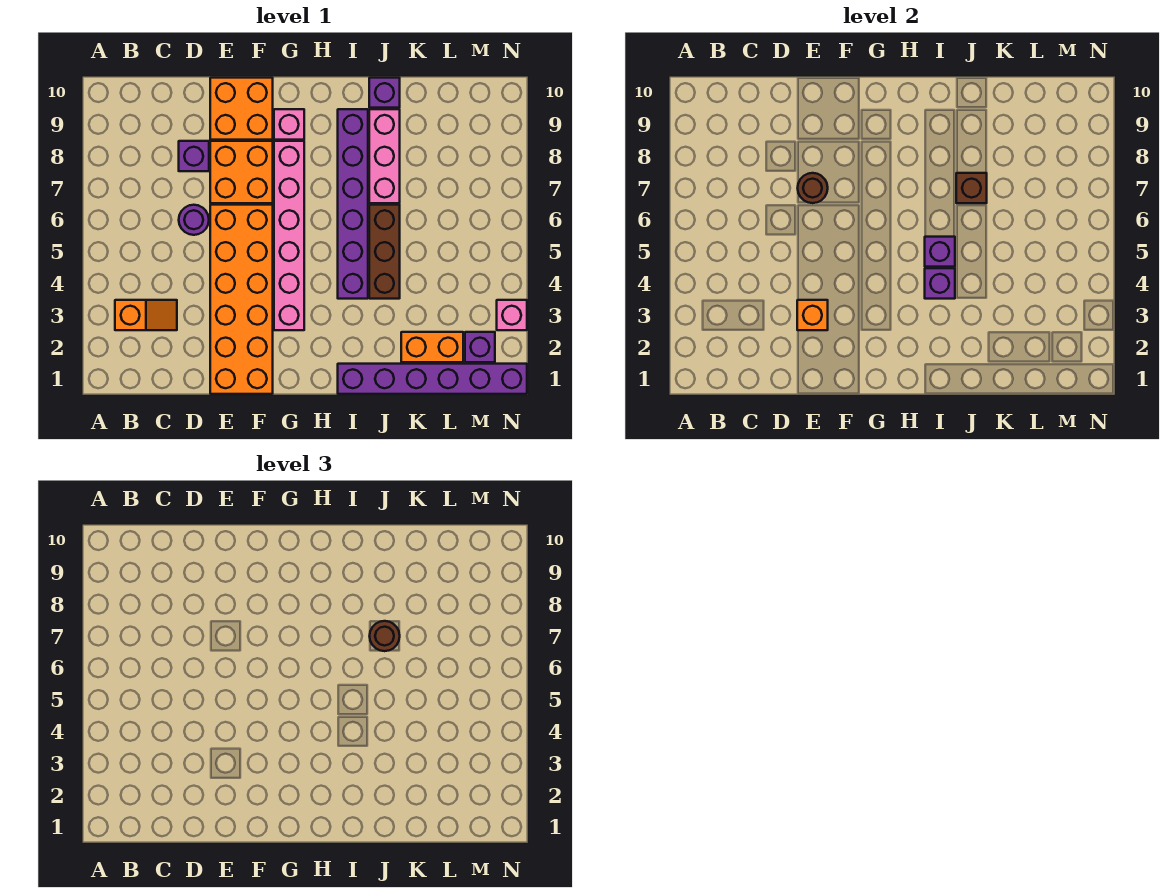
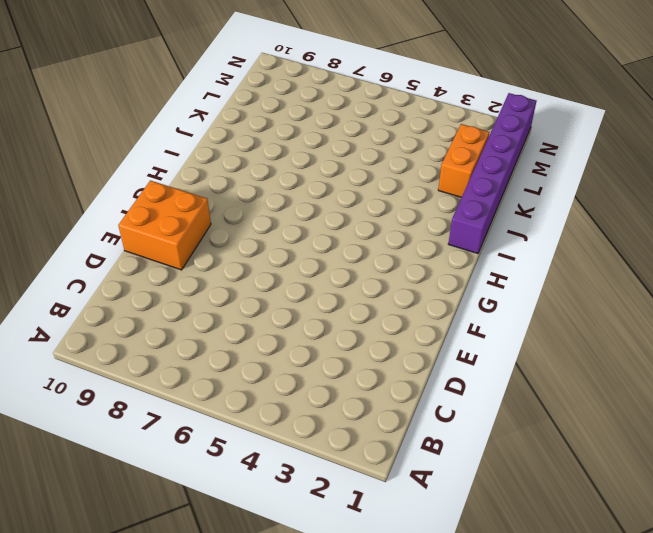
none -> orange 1x2 slope [115,300,177,330]
none -> purple 1x1 round brick [179,205,209,235]
none -> purple 1x1 brick [179,141,209,171]

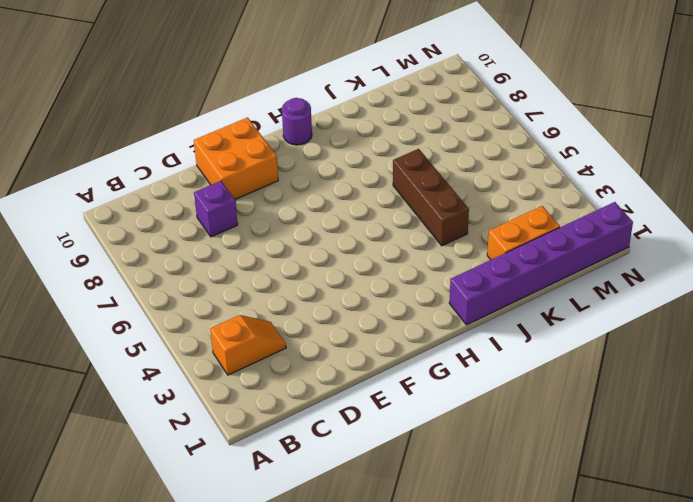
purple 1x1 round brick [282,98,312,145] -> purple 1x1 round brick moved to [179,205,209,235]
none -> orange 2x6 brick [210,205,273,394]
none -> orange 2x2 brick [210,141,273,203]
none -> pink 1x6 brick [274,141,304,330]

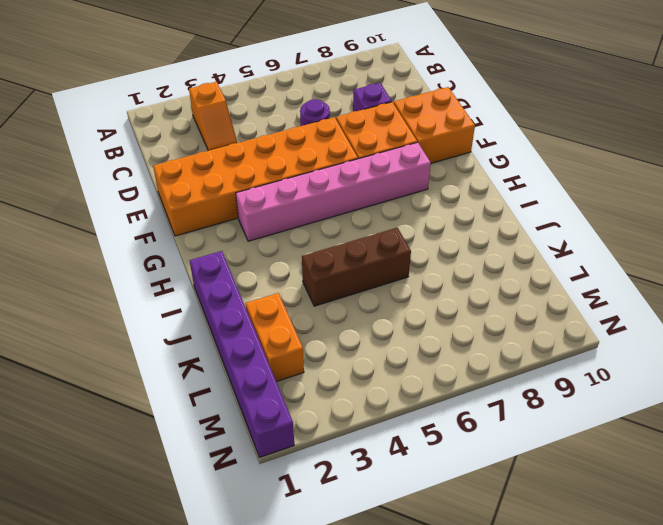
none -> pink 1x1 brick [274,109,304,140]
none -> purple 1x6 brick [338,109,368,299]
none -> pink 1x3 brick [369,109,400,203]

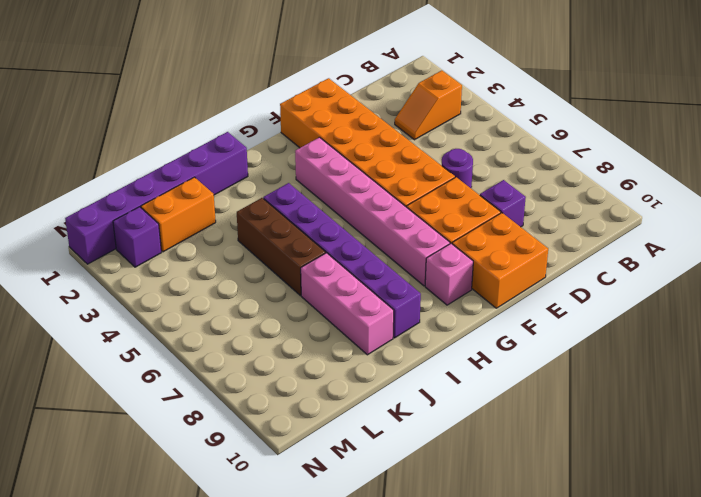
none -> purple 1x1 brick [369,78,400,108]
none -> pink 1x1 brick [497,300,527,330]
none -> orange 1x1 brick [797,300,828,330]

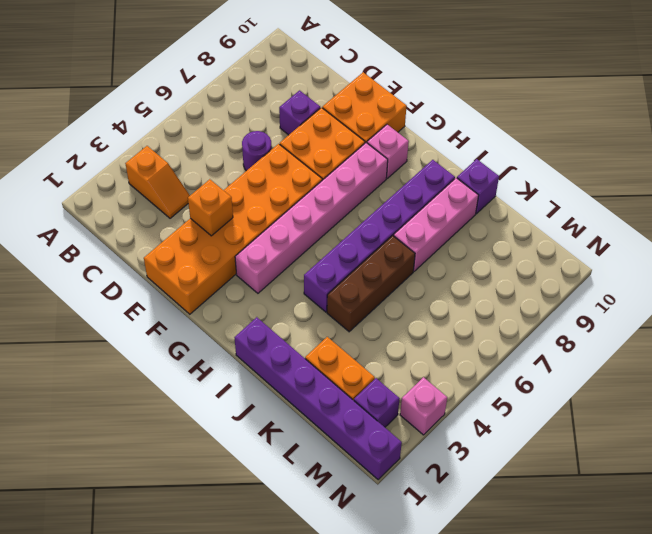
none -> brown 1x1 round brick [798,173,828,203]
none -> purple 1x1 brick [925,268,955,299]
none -> purple 1x1 brick [925,237,955,267]

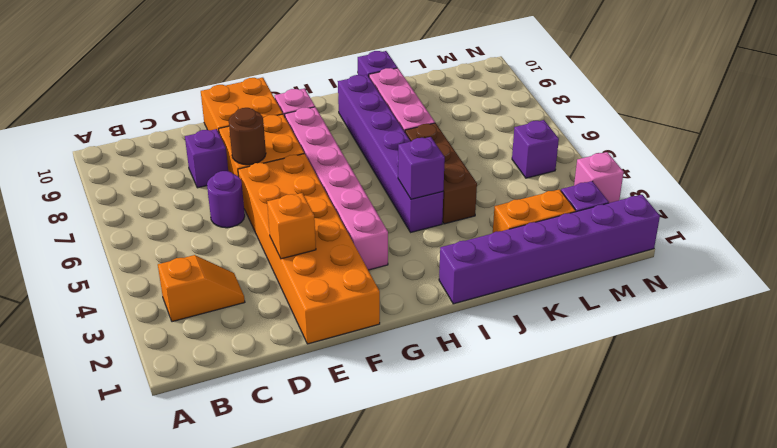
purple 1x1 brick [512,120,559,178] -> purple 1x1 brick moved to [925,237,955,267]
none -> brown 1x1 brick [956,173,987,203]
none -> brown 1x1 round brick [370,621,400,651]

